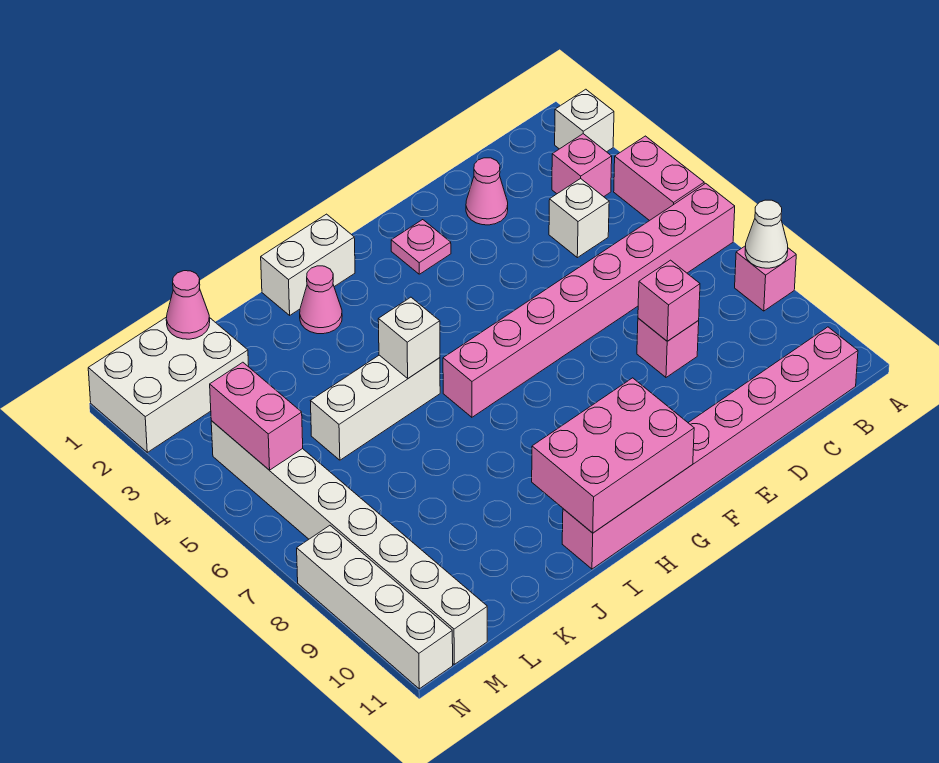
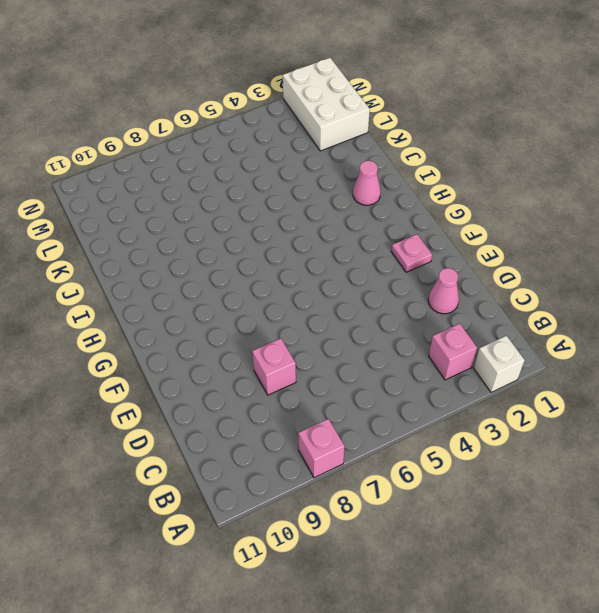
none -> pink 1x2 brick [614,136,704,221]
none -> pink 1x8 brick [443,183,735,417]
none -> pink 1x8 brick [562,327,858,569]

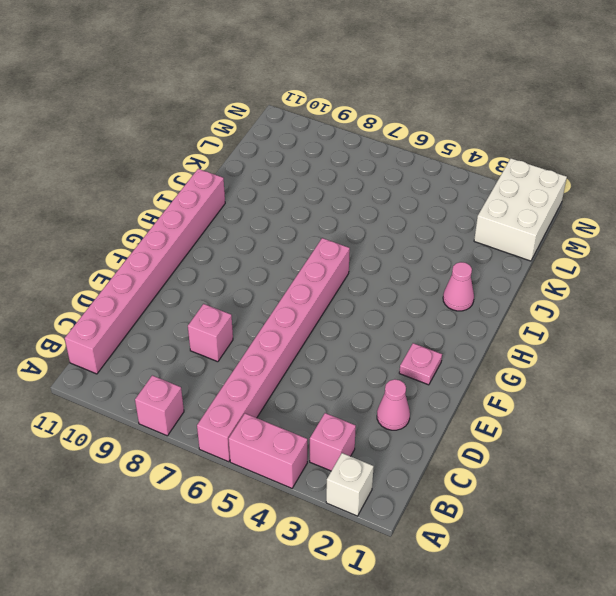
none -> white 1x1 brick [549,179,609,258]
none -> white 1x2 brick [261,214,355,315]
none -> white 1x3 brick [311,355,440,460]

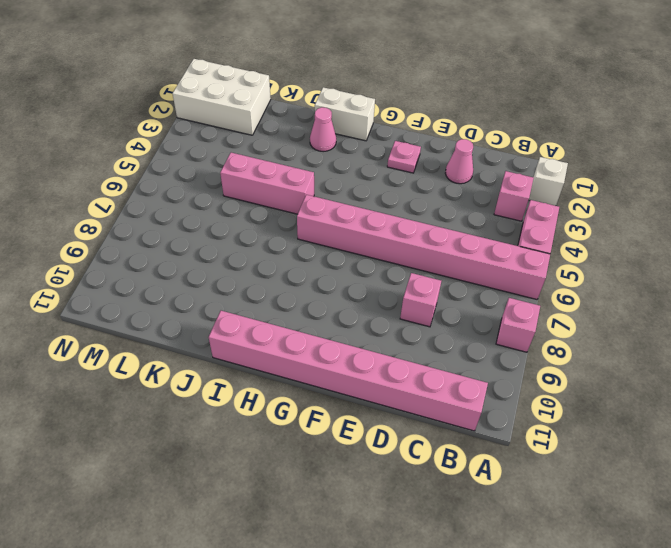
pink 1x3 brick [220,153,314,214] -> white 1x3 brick [311,355,440,460]
none -> white 1x1 brick [549,179,609,258]
none -> white 1x8 brick [211,421,487,664]
none -> white 1x4 brick [297,526,453,689]

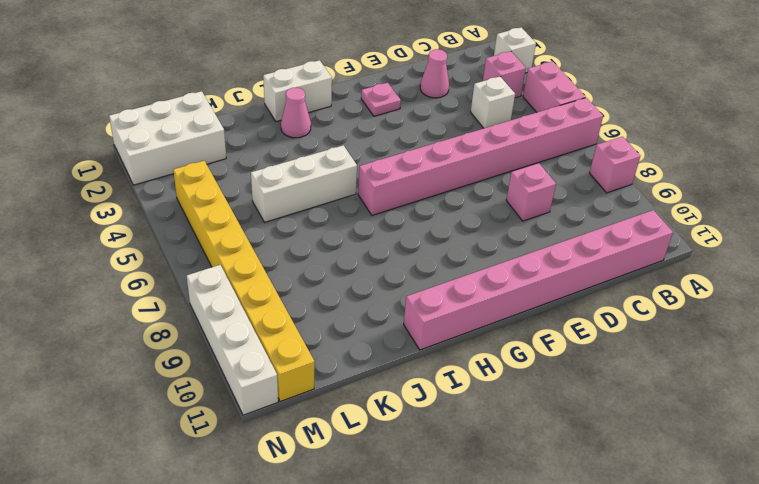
yellow 1x8 brick [173,161,315,402] -> white 1x8 brick [211,421,487,664]
none -> white 1x1 cone [745,200,788,268]
none -> pink 1x1 brick [638,260,700,341]
none -> pink 2x3 brick [532,378,694,533]

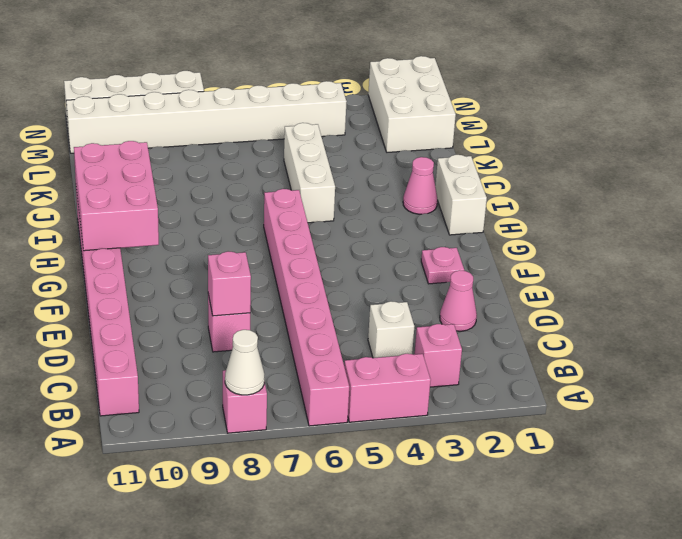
none -> white 1x1 brick [555,89,614,152]
none -> white 1x1 brick [378,297,440,378]
none -> pink 1x1 cone [166,271,210,339]

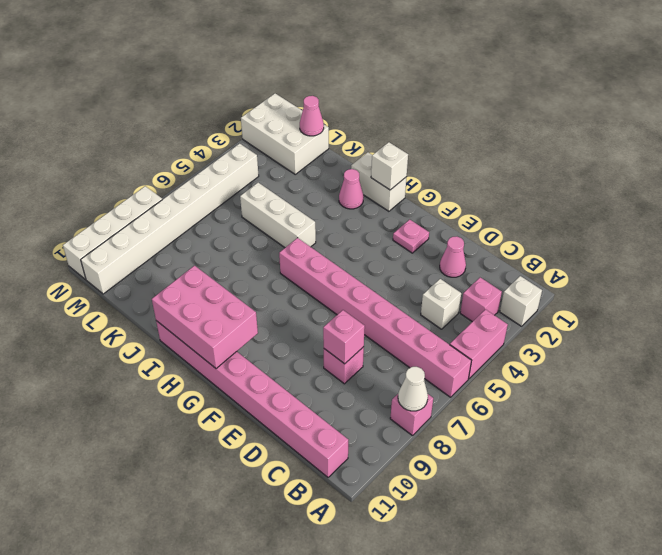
white 1x1 brick [371,142,408,190] -> white 1x1 brick moved to [378,297,440,378]
none -> pink 1x2 brick [210,362,303,470]

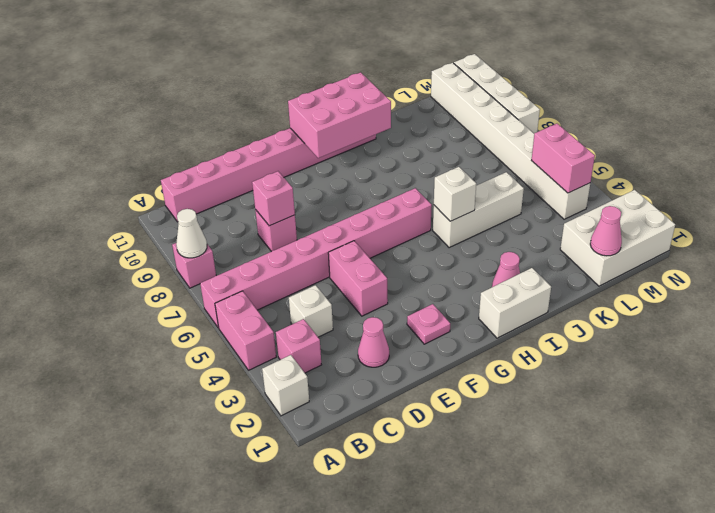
pink 1x2 brick [328,241,388,316] -> none

